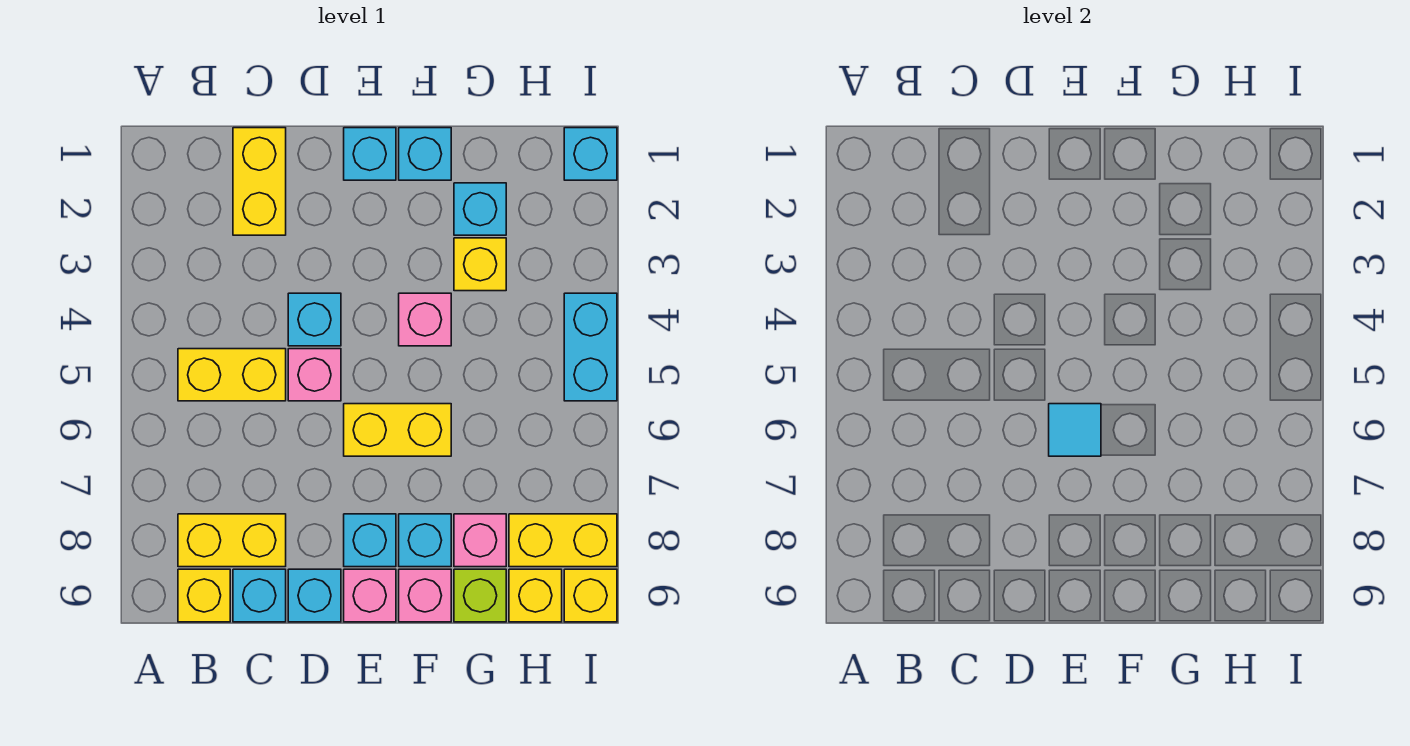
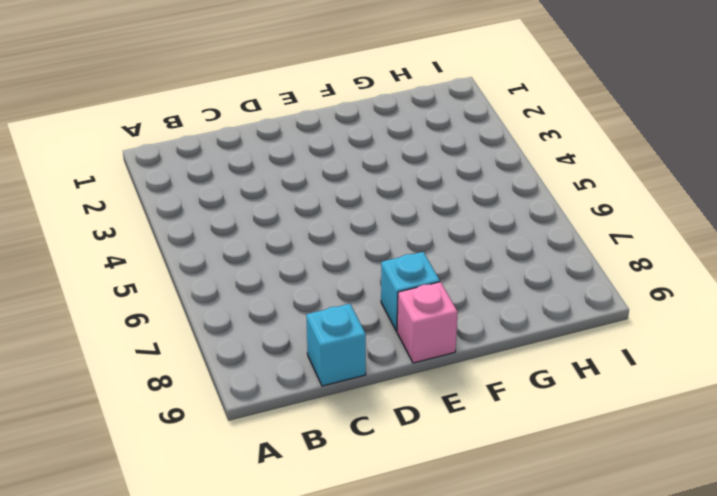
none -> yellow 1x2 brick [178,349,286,401]
none -> yellow 1x2 brick [178,514,286,567]
none -> yellow 1x1 brick [178,569,230,622]

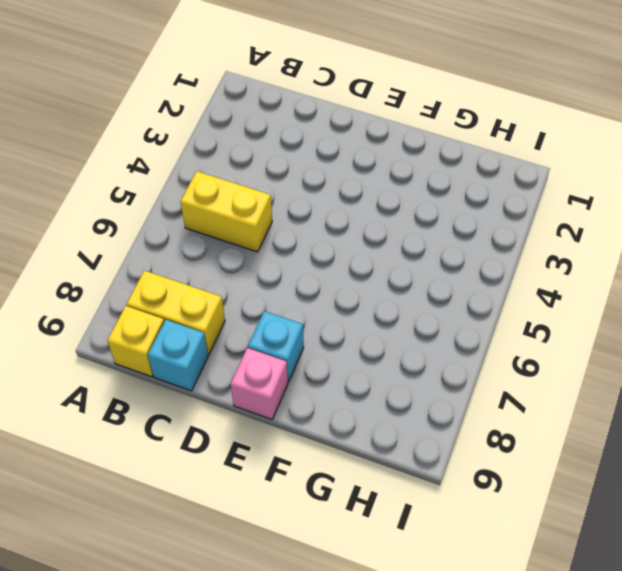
none -> yellow 1x2 brick [233,128,286,235]
none -> cyan 1x1 brick [288,293,341,346]
none -> pink 1x1 brick [288,349,341,401]

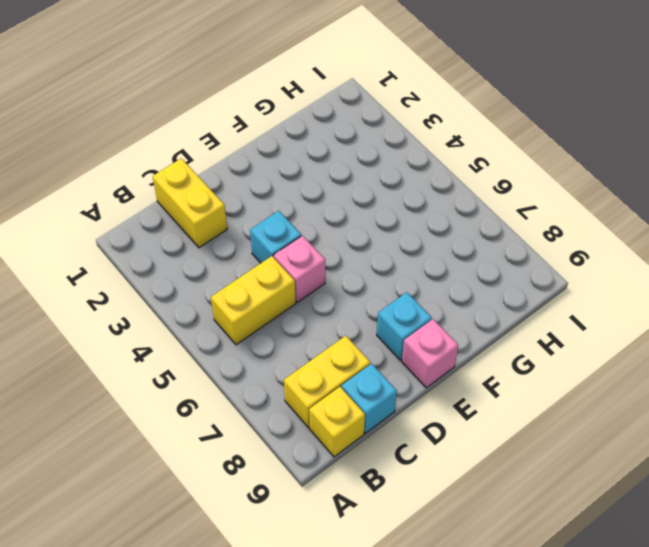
none -> cyan 1x1 brick [288,569,341,622]
none -> cyan 1x1 brick [344,128,396,180]
none -> yellow 1x2 brick [344,404,451,456]

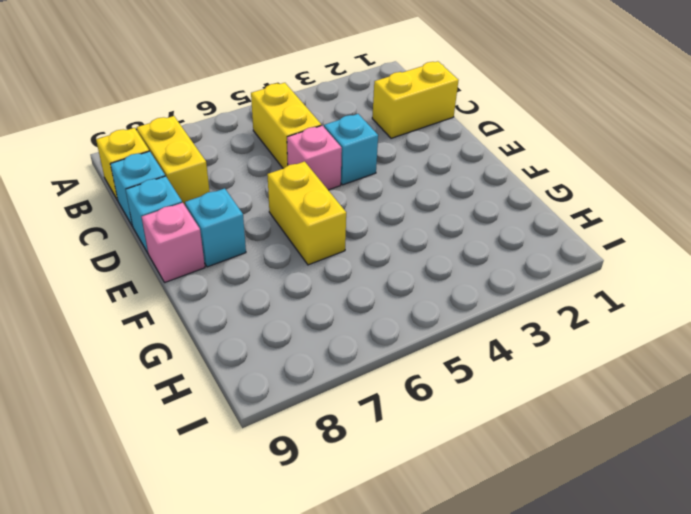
none -> cyan 1x1 brick [344,128,396,180]
none -> cyan 1x1 brick [399,128,451,180]
none -> pink 1x1 brick [399,293,451,346]

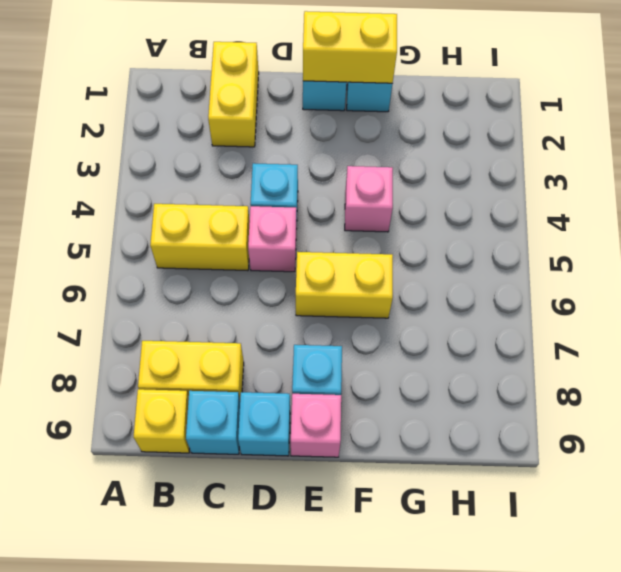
yellow 1x2 brick [303,11,397,83] -> yellow 1x2 brick moved to [509,514,617,567]
none -> cyan 1x1 brick [399,514,451,567]
none -> pink 1x1 brick [399,569,451,622]
none -> cyan 1x1 brick [454,183,506,235]

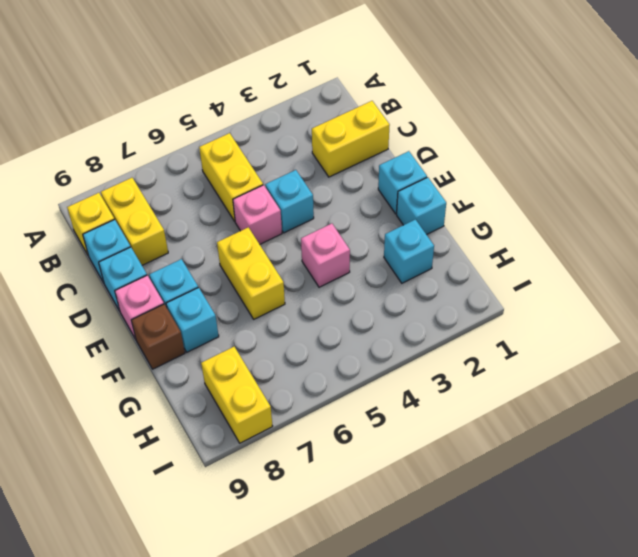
brown 1x1 brick [132,304,185,369] -> pink 1x1 brick [399,569,451,622]
none -> yellow 1x1 brick [454,238,506,291]
none -> pink 1x1 brick [454,514,506,567]
none -> lime 1x1 brick [454,569,506,622]

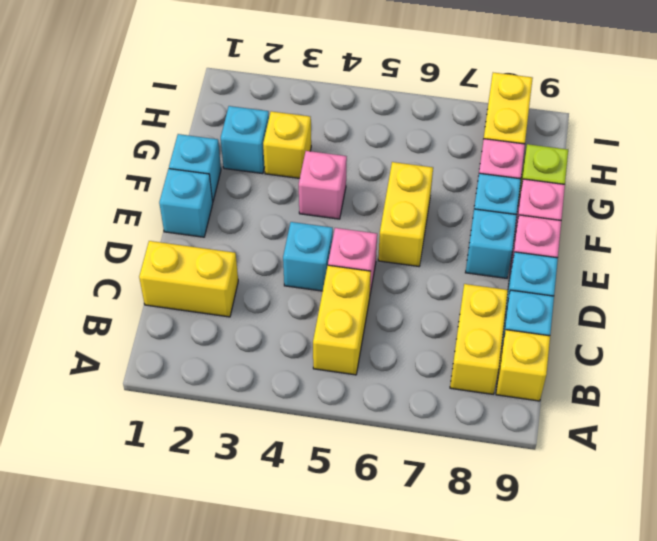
none -> yellow 1x1 brick [509,569,562,622]
none -> cyan 1x1 brick [564,128,617,180]
none -> cyan 1x2 brick [564,293,617,401]

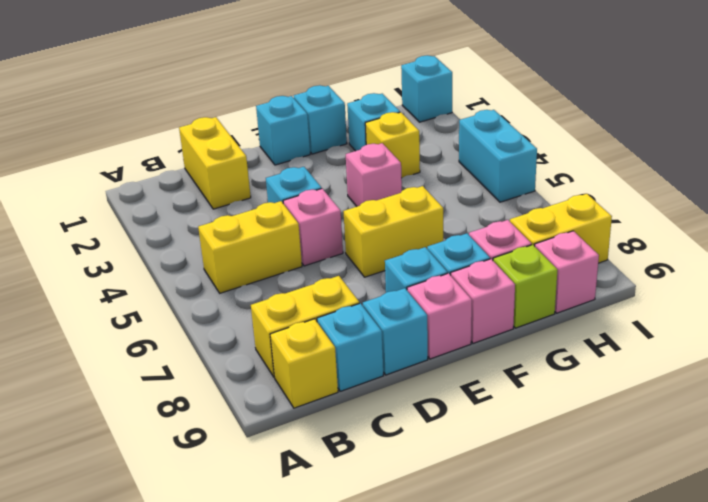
pink 1x1 brick [535,231,599,313] -> yellow 1x1 brick [509,569,562,622]
none -> yellow 1x1 brick [564,569,617,622]
none -> cyan 1x1 tile [1049,404,1101,456]

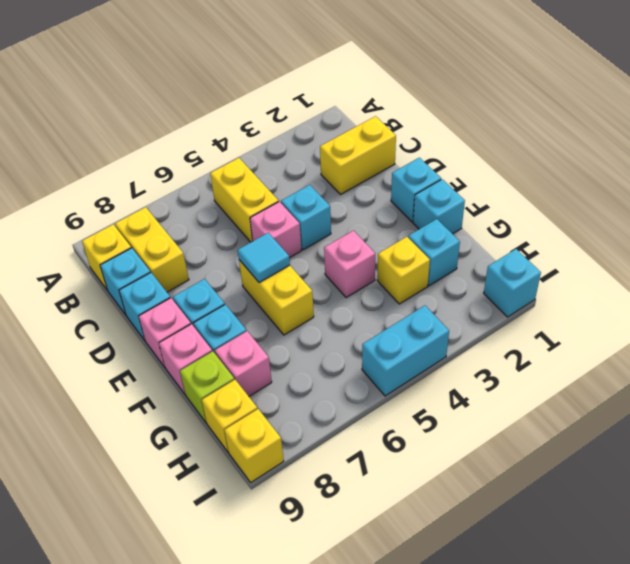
none -> yellow 1x2 brick [509,514,617,567]

